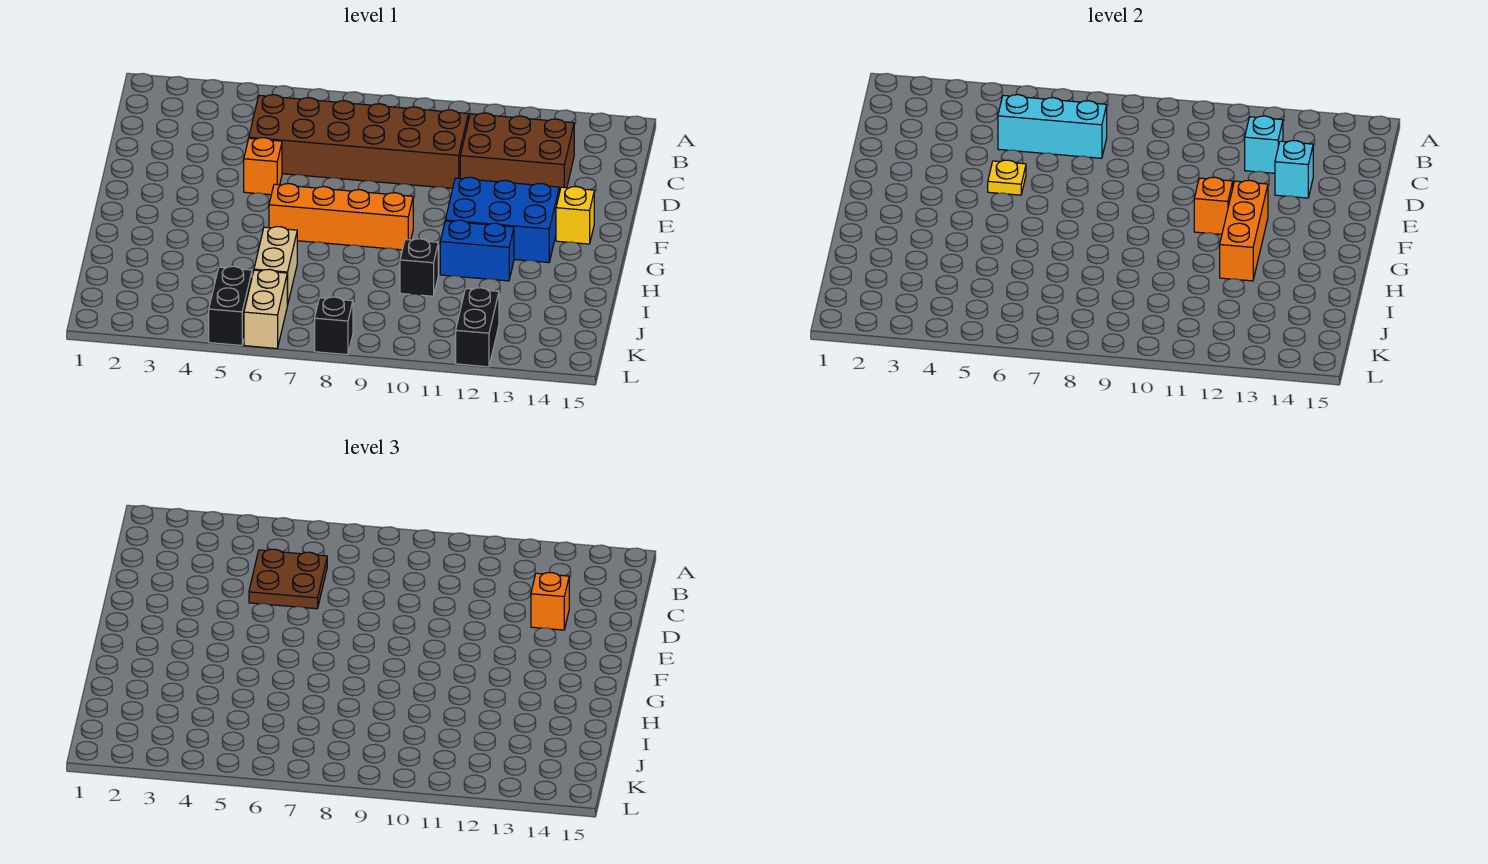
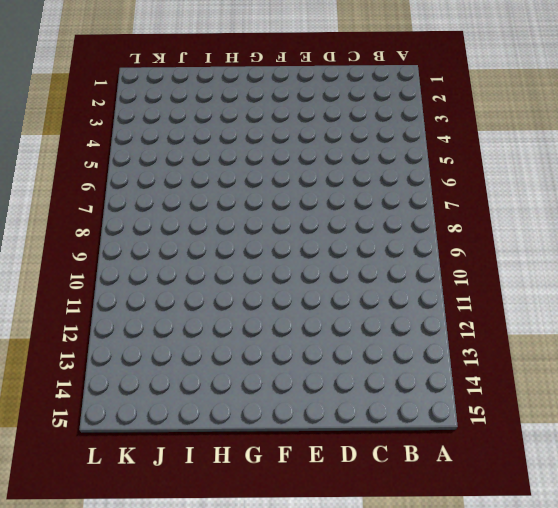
none -> brown 2x6 brick [249,95,468,188]
none -> brown 2x3 brick [460,113,574,193]
none -> orange 1x1 brick [244,138,282,195]

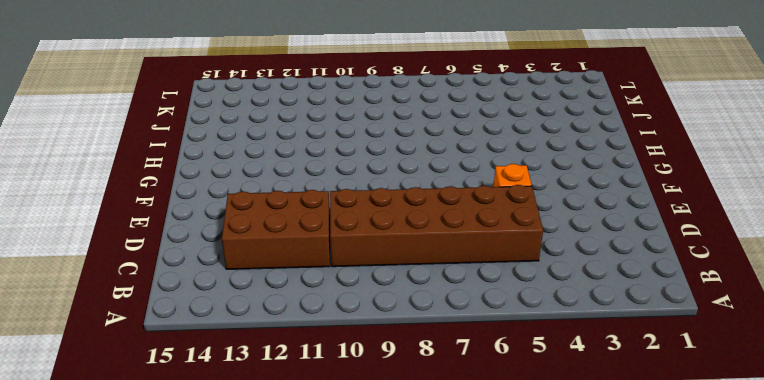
none -> blue 2x3 brick [445,177,559,262]
none -> yellow 1x1 brick [556,187,594,244]
none -> orange 1x4 brick [269,184,413,250]

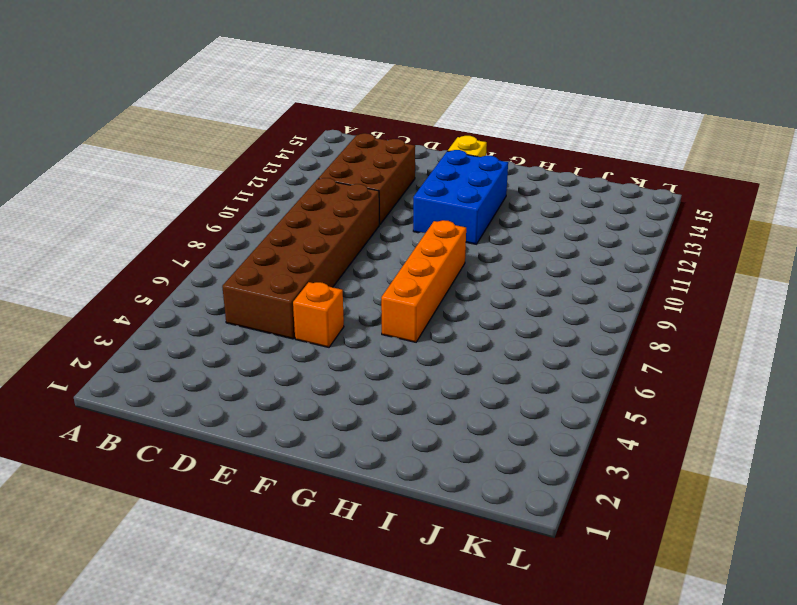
none -> blue 1x2 brick [440,220,514,281]
none -> tan 1x2 brick [254,227,297,305]
none -> black 1x1 brick [400,239,438,296]

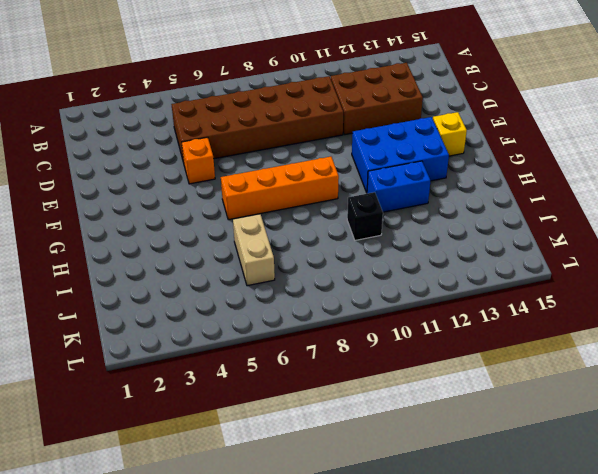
none -> black 1x2 brick [209,266,252,345]
none -> tan 1x2 brick [244,269,287,348]
none -> black 1x2 brick [456,288,499,367]

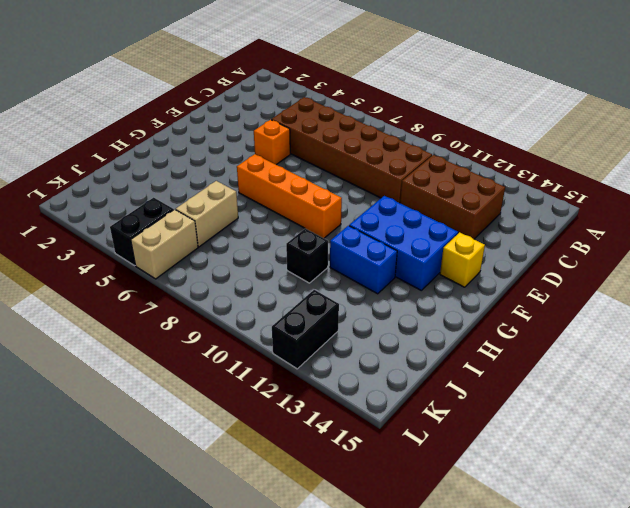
none -> black 1x1 brick [315,297,353,355]
none -> cyan 1x3 brick [998,95,1107,158]
none -> cyan 1x1 brick [1245,116,1283,173]

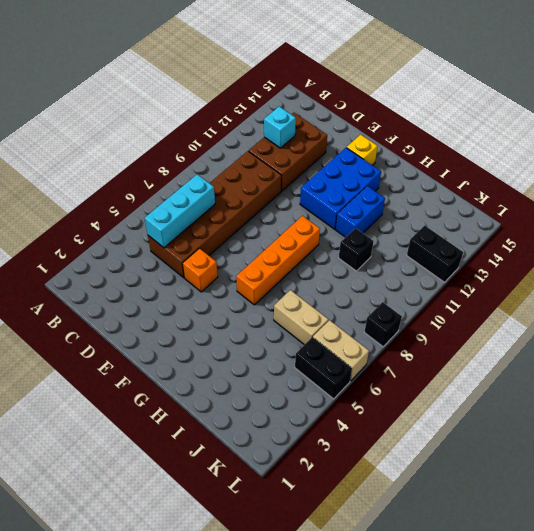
none -> cyan 1x1 brick [1275,141,1313,198]
none -> yellow 1x1 plate [988,160,1026,195]
none -> orange 1x1 brick [1194,177,1233,234]

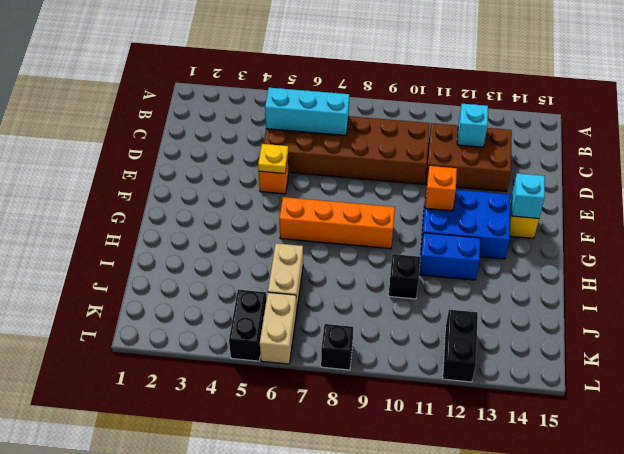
cyan 1x1 brick [512,173,545,218] -> cyan 1x1 brick moved to [1275,141,1313,198]
none -> orange 1x3 brick [1220,180,1268,281]
none -> brown 2x2 plate [249,549,327,609]
none -> orange 1x1 brick [531,573,569,630]

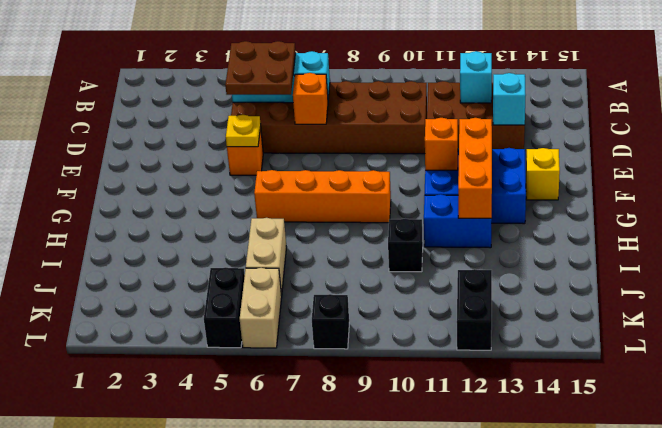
orange 1x1 brick [293,73,328,124] -> orange 1x1 brick moved to [531,573,569,630]

